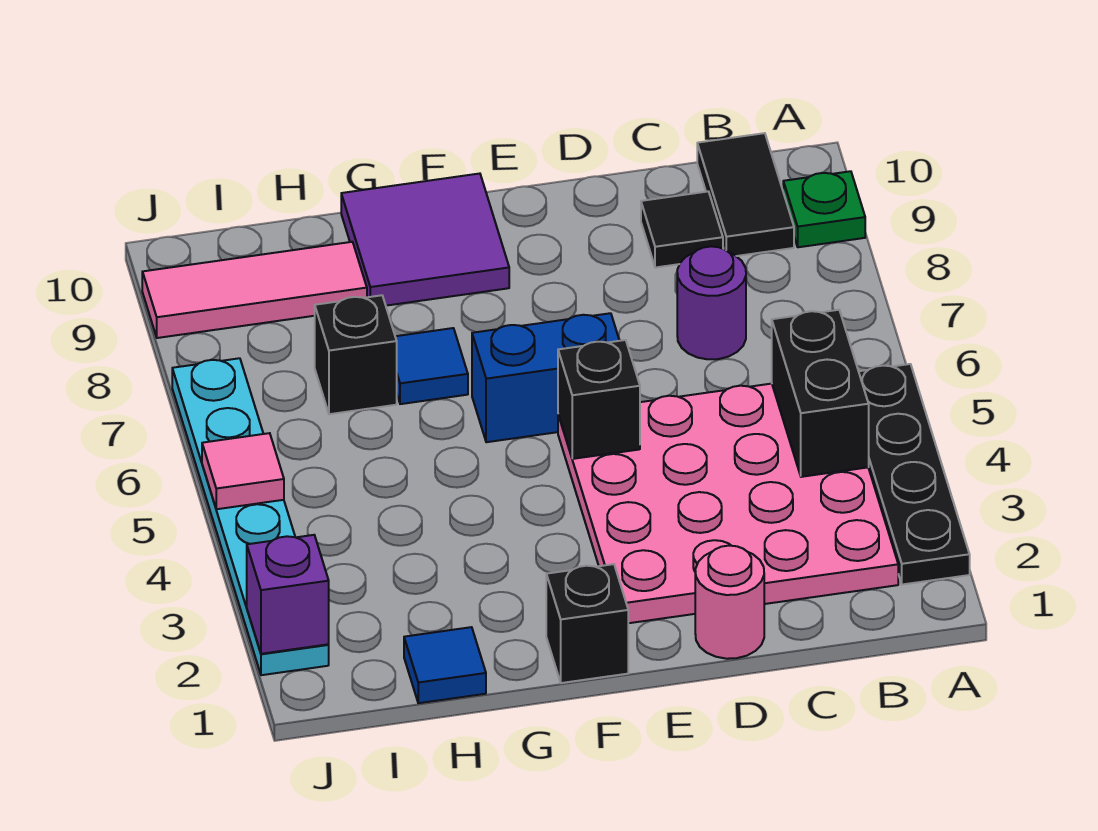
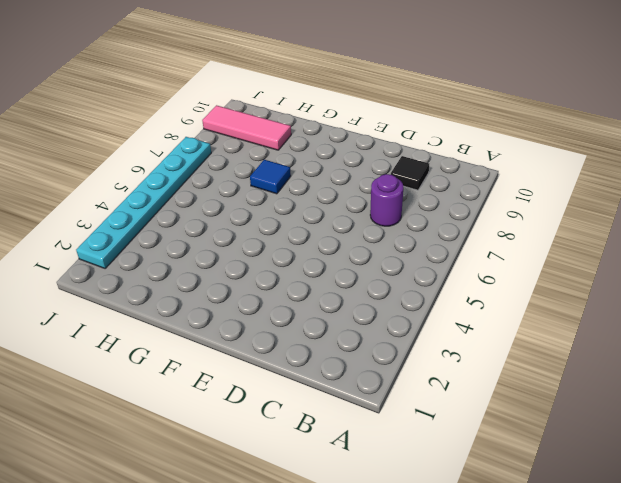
none -> black 1x4 plate [859,364,970,585]
none -> green 1x1 plate [783,171,865,247]
none -> pink 4x4 plate [558,384,898,623]

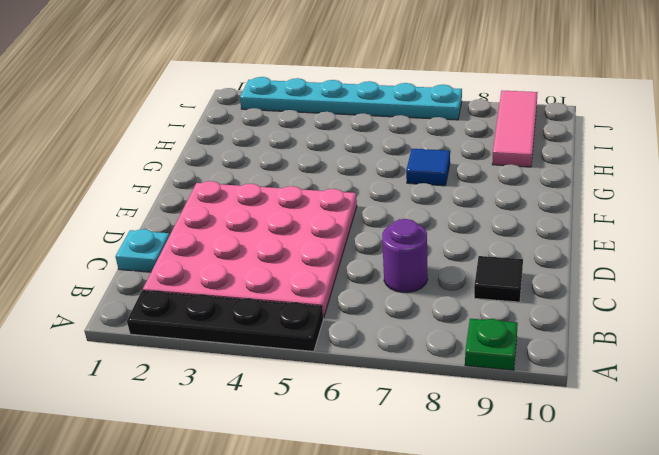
cyan 1x1 plate [115,229,169,272] -> none
none -> black 1x2 tile [697,133,794,256]
none -> pink 1x1 round brick [695,546,764,659]
none -> blue 1x2 brick [472,313,619,442]

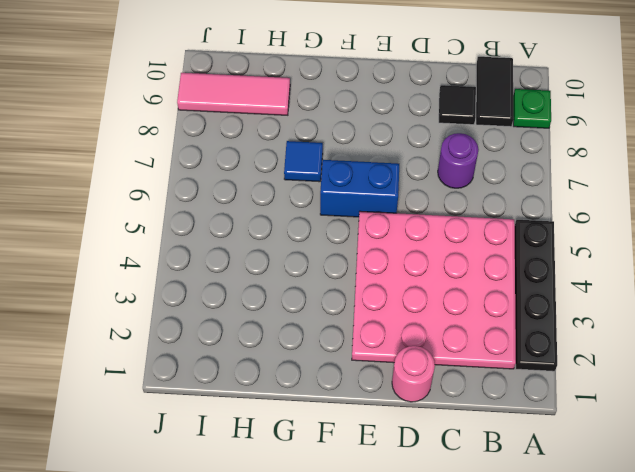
none -> black 1x1 brick [546,564,628,683]
none -> purple 2x2 tile [341,174,509,306]
none -> blue 1x1 tile [404,627,486,703]

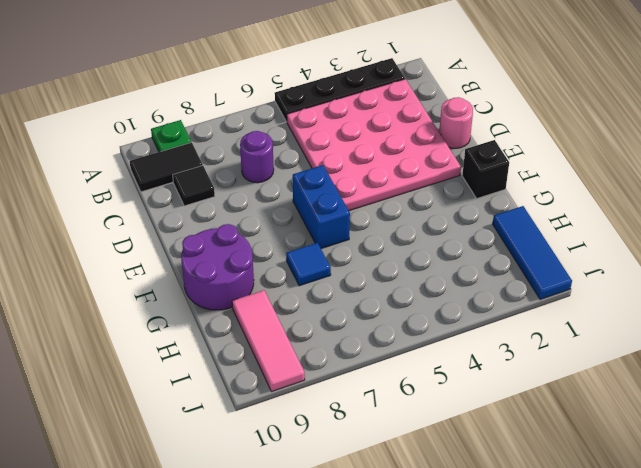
purple 2x2 round brick [181,224,254,310] -> purple 2x2 tile [341,174,509,306]
blue 1x3 tile [493,206,572,300] -> blue 1x1 tile [404,627,486,703]
none -> black 1x1 brick [315,295,397,414]
none -> cyan 1x6 plate [172,358,329,675]
none -> black 1x2 brick [772,310,869,477]

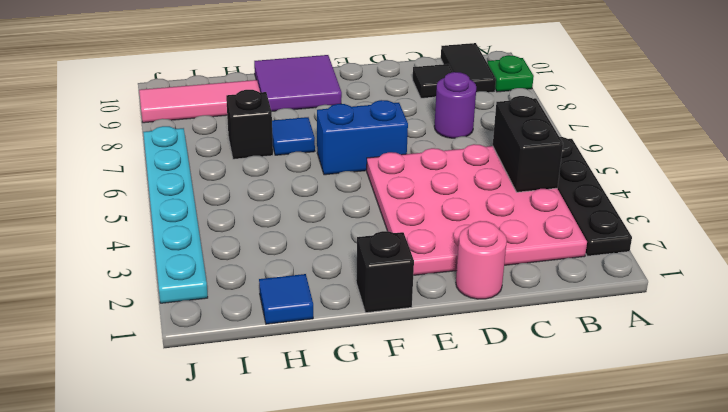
none -> black 1x1 brick [558,340,640,459]
none -> purple 1x1 brick [247,535,329,654]
none -> pink 1x1 tile [202,433,284,509]

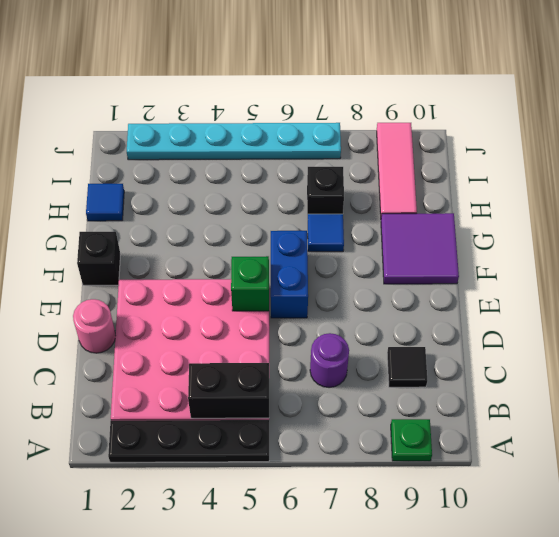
green 1x1 brick [231,256,269,311] -> black 1x1 brick [558,340,640,459]
none -> black 1x2 tile [697,133,794,256]
none -> purple 1x1 brick [247,535,329,654]
none -> pink 1x1 tile [202,433,284,509]

